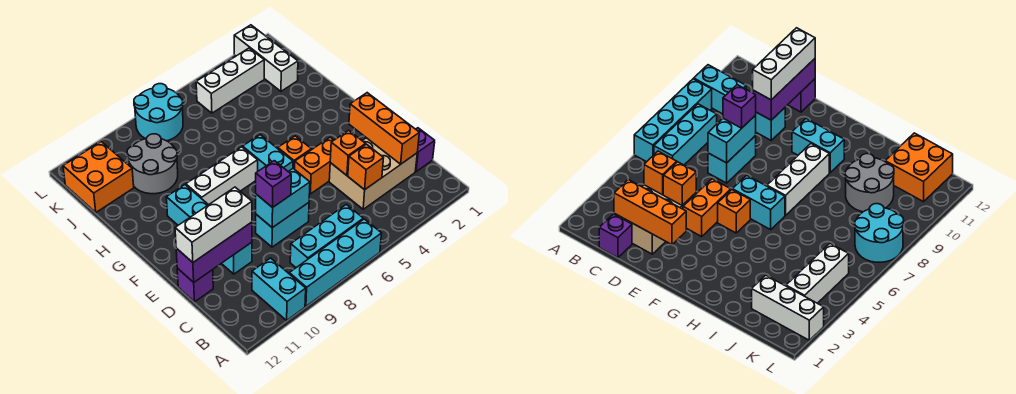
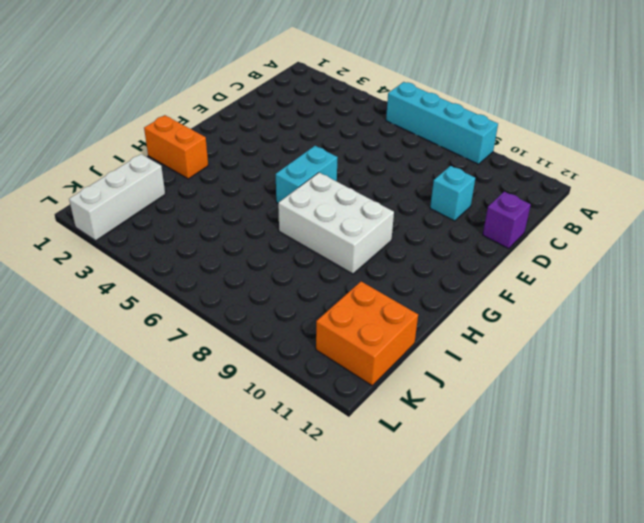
white 2x3 brick [278,173,394,274] -> white 1x3 brick [186,147,258,205]
orange 1x2 brick [144,115,208,179] -> orange 1x2 brick moved to [295,137,334,194]
none -> cyan 1x2 brick [252,258,306,320]
none -> cyan 1x3 brick [290,204,363,268]
none -> purple 1x1 brick [416,128,435,171]

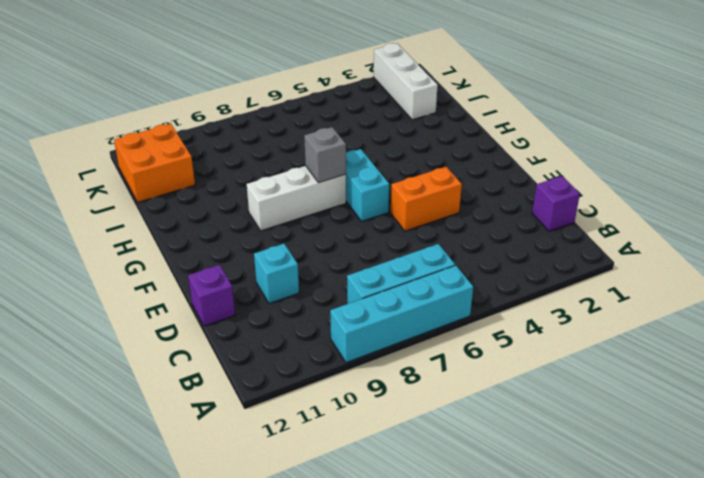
grey 1x1 brick [304,127,346,183] -> none
none -> cyan 1x2 brick [252,258,306,320]
none -> tan 2x3 brick [329,138,417,209]
none -> cyan 1x2 brick [256,203,309,247]

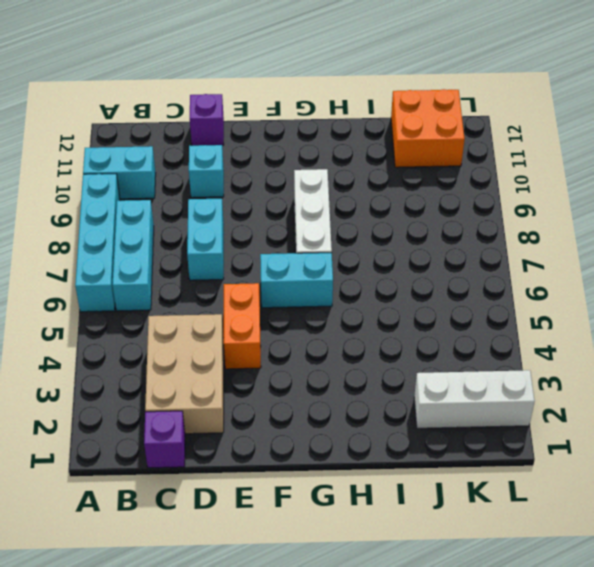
none -> orange 1x1 brick [278,136,311,169]
none -> cyan 1x2 brick [166,185,208,225]
none -> grey 2x2 round brick [127,134,178,194]

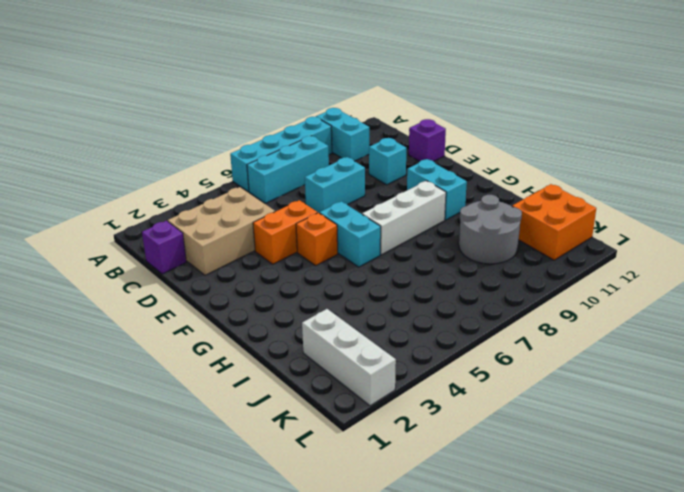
none -> white 1x3 brick [196,48,264,113]
none -> cyan 2x2 round brick [134,84,183,141]
none -> orange 1x3 brick [349,93,419,164]

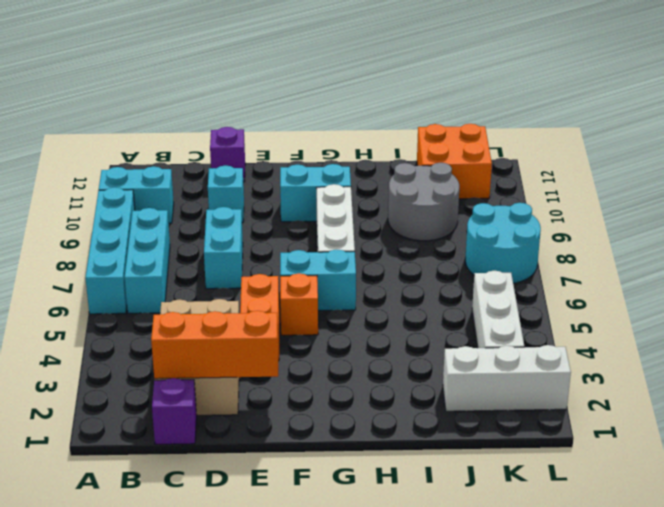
none -> orange 1x1 brick [348,144,383,190]
none -> orange 1x1 brick [330,130,366,175]
none -> cyan 1x2 brick [256,168,310,228]

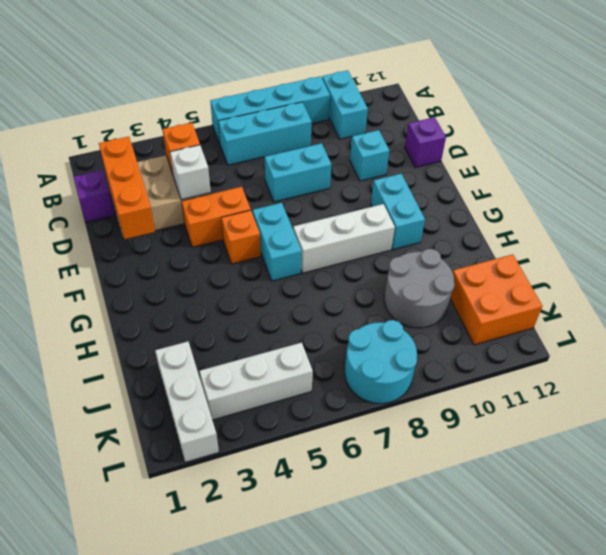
white 1x1 brick [170,145,211,200] -> orange 1x1 brick [330,130,366,175]
none -> cyan 1x2 brick [256,168,310,228]
none -> purple 1x3 brick [176,222,252,282]
none -> purple 1x1 brick [256,161,291,208]

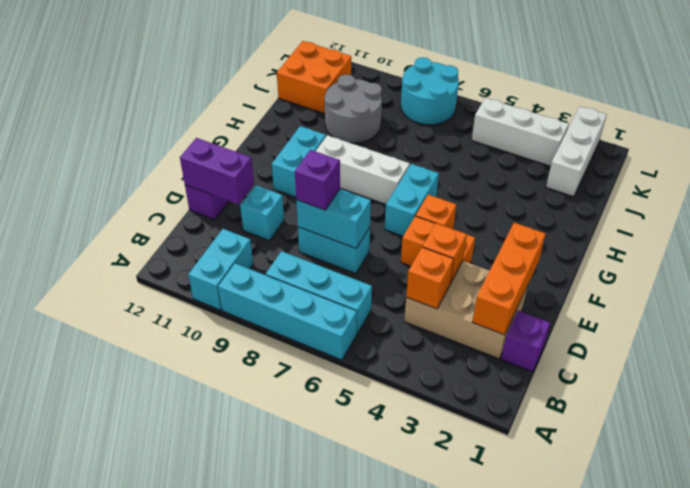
purple 1x2 brick [180,138,254,204] -> purple 1x3 brick [176,222,252,282]
none -> white 1x3 brick [175,187,252,262]

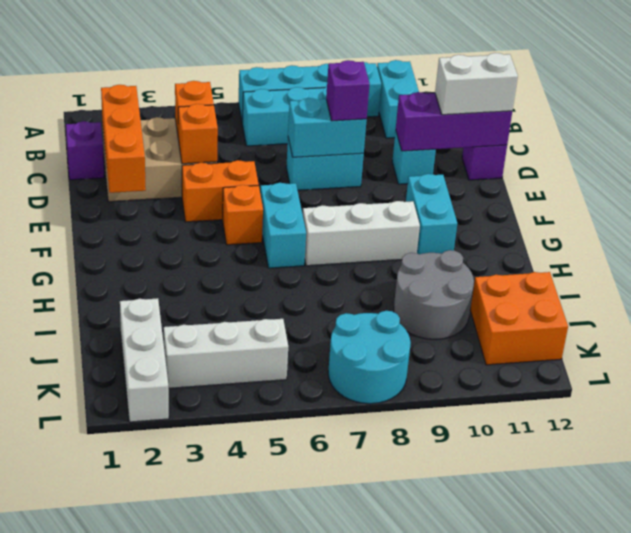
white 1x2 brick [435,53,518,115] -> white 1x3 brick [175,187,252,262]

